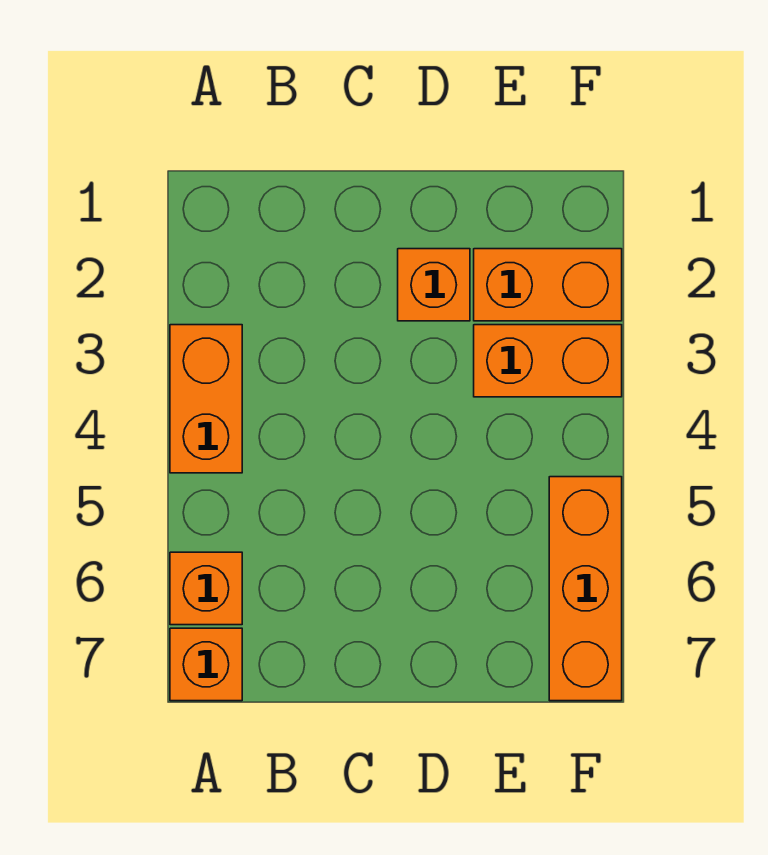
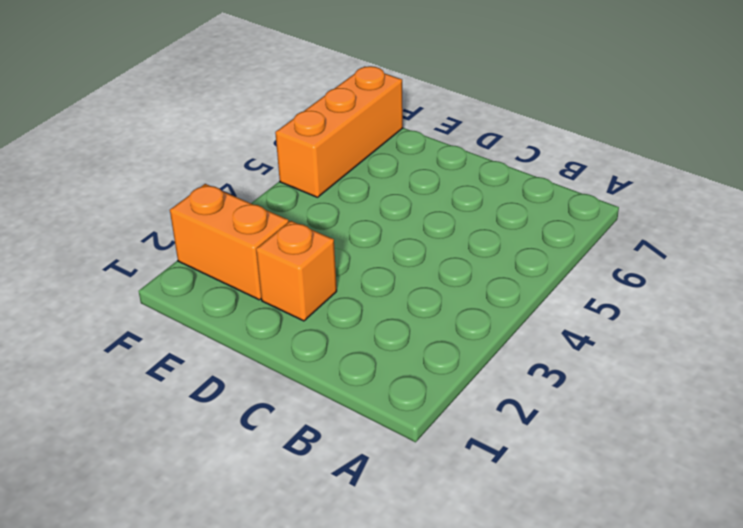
none -> orange 1x2 brick [170,325,242,473]
none -> orange 1x1 brick [170,552,242,625]

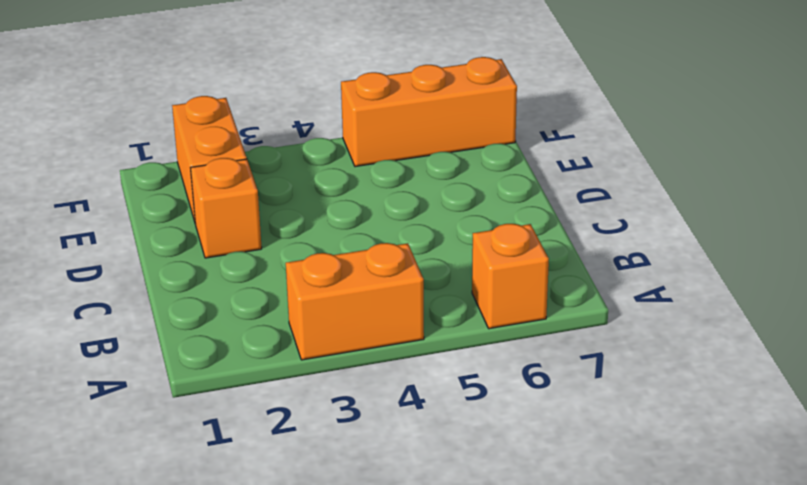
none -> orange 1x1 brick [170,628,242,701]
none -> orange 1x2 brick [474,325,622,397]

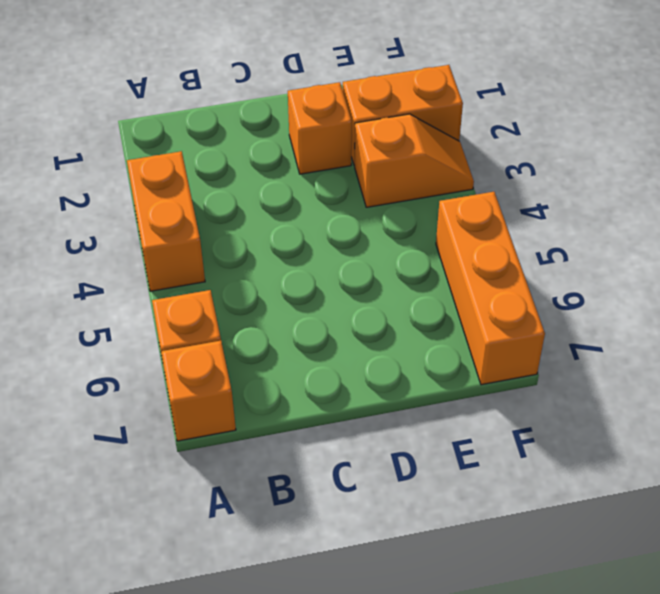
orange 1x2 slope [355,114,474,207] -> orange 1x2 brick [474,325,622,397]

